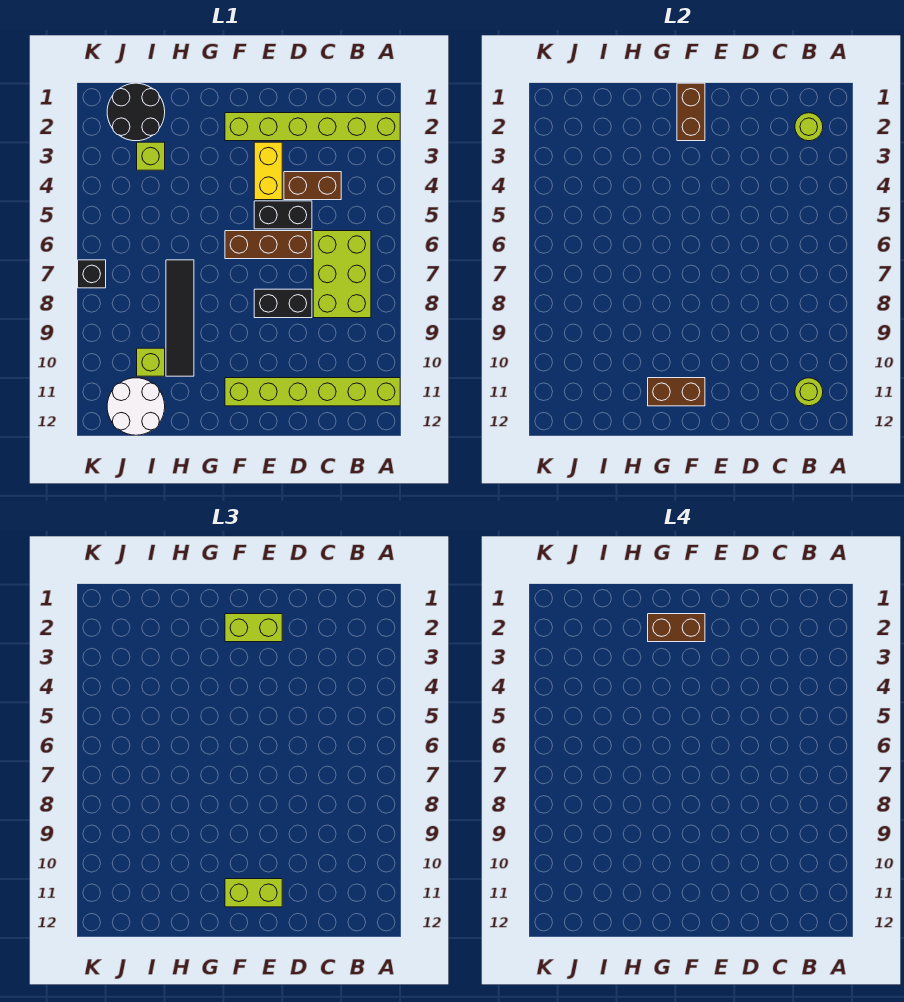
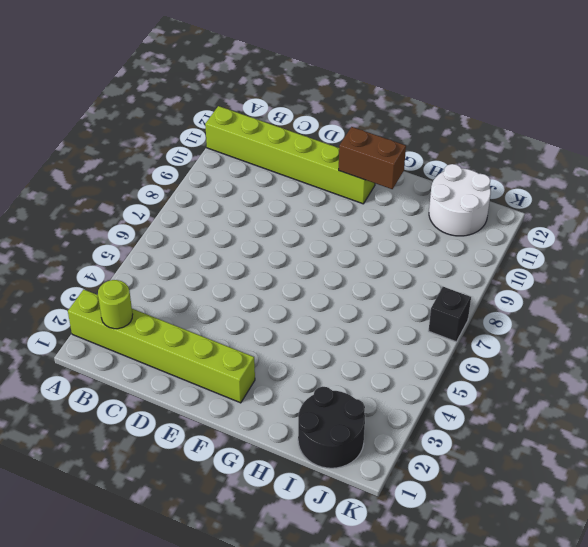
none -> lime 2x3 brick [313,231,371,318]
none -> brown 1x2 brick [284,172,341,200]
none -> black 1x2 brick [254,201,312,229]

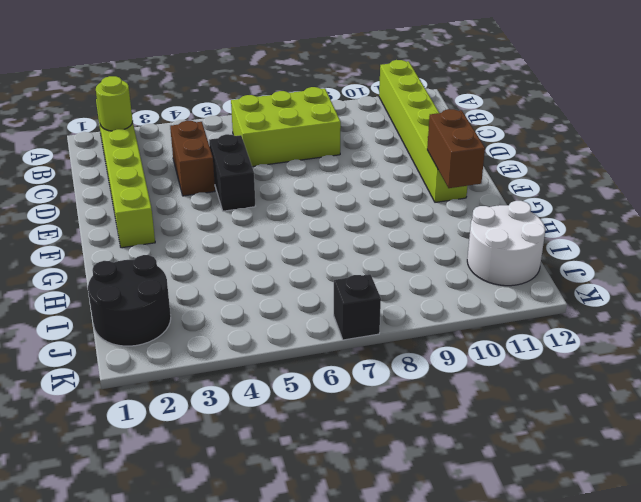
none -> brown 1x3 brick [225,231,312,259]
none -> black 1x2 brick [254,289,312,318]
none -> yellow 1x2 brick [254,142,282,200]

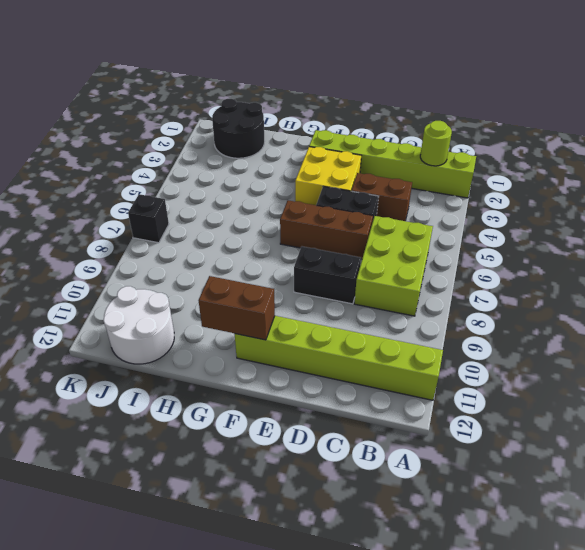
yellow 2x2 brick [295,147,361,205] -> yellow 1x2 brick [254,142,282,200]
none -> black 1x4 tile [166,260,194,376]
none -> lime 1x1 brick [137,142,165,170]
none -> lime 1x1 brick [137,348,165,376]

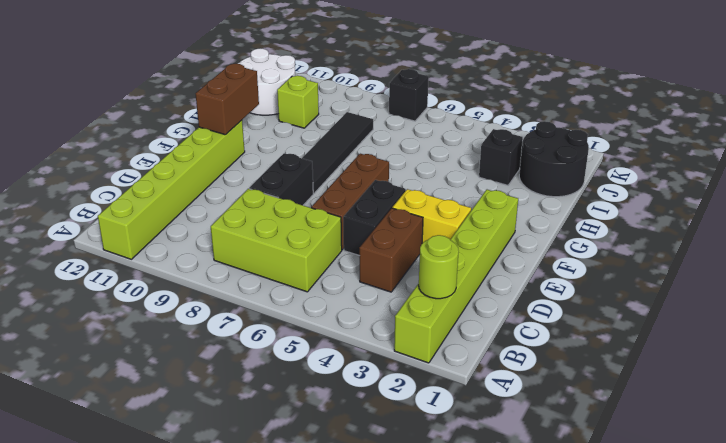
black 1x4 tile [302,112,373,193] -> black 1x4 tile turned to [166,260,194,376]
black 1x1 brick [479,129,523,185] -> lime 1x1 brick [137,142,165,170]
none -> lime 1x1 round brick [795,378,823,406]
none -> brown 1x2 brick [677,83,705,141]
none -> lime 1x2 brick [225,614,282,642]

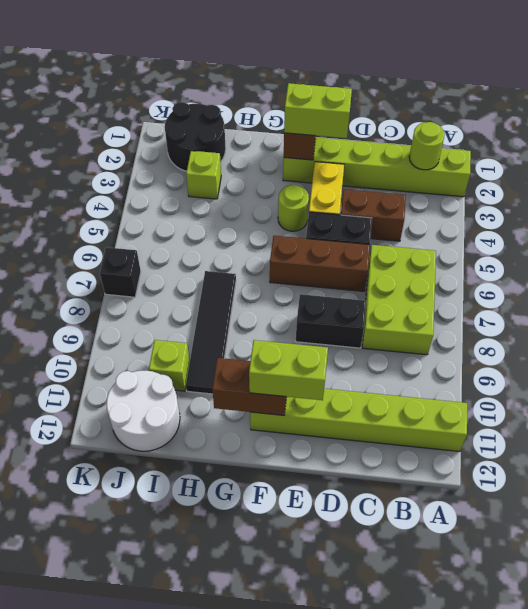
lime 1x1 round brick [278,185,309,231] -> lime 1x1 round brick moved to [795,378,823,406]
none -> brown 1x2 brick [648,614,705,642]

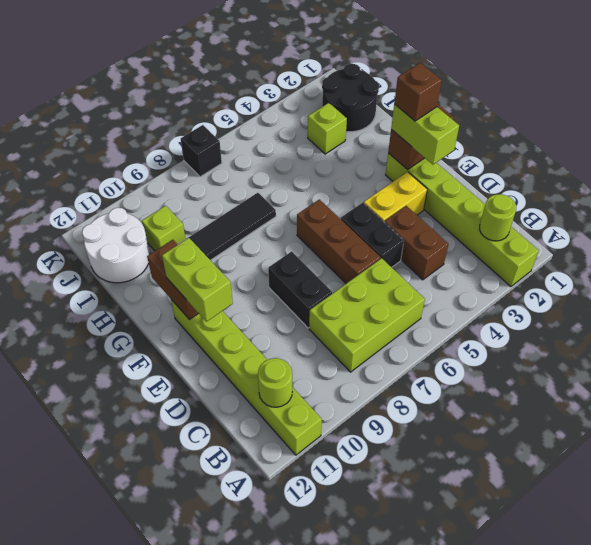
brown 1x1 brick [394,63,442,121] -> brown 1x2 brick [648,614,705,642]

